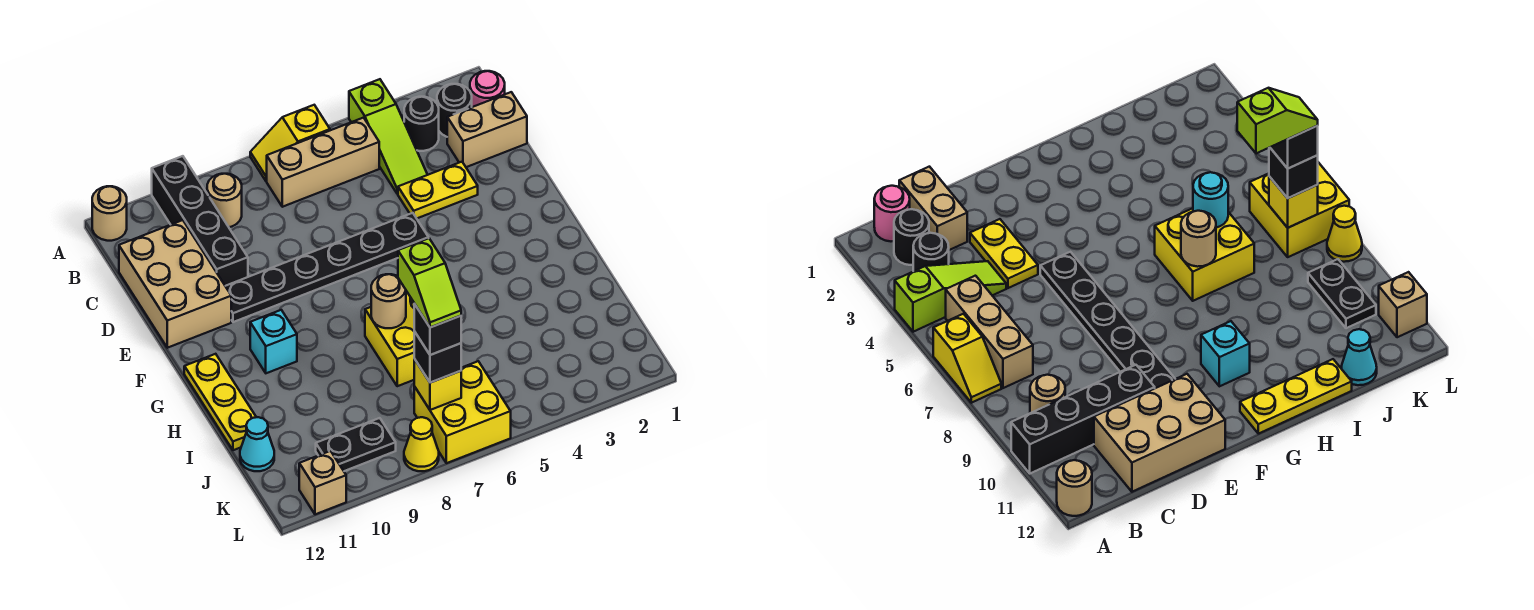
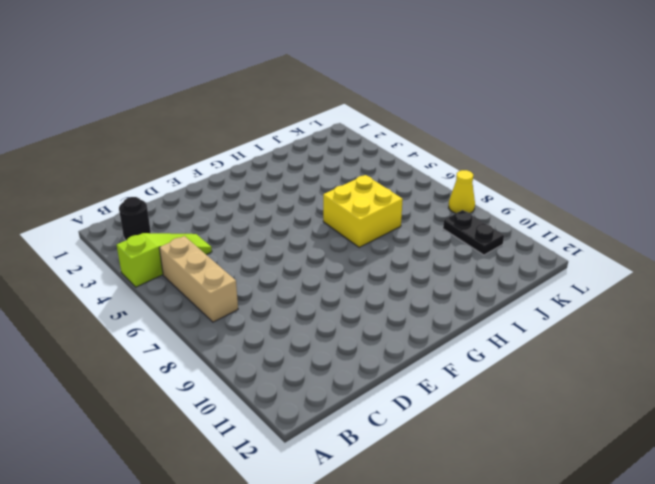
none -> yellow 1x2 slope [250,105,330,181]
none -> black 1x4 brick [152,156,248,286]
none -> tan 1x1 round brick [92,186,127,241]

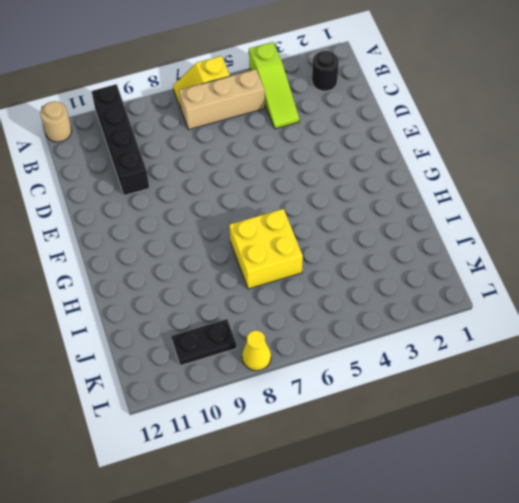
none -> pink 1x1 round brick [470,71,505,107]
none -> black 1x1 round brick [404,97,439,151]
none -> tan 1x1 round brick [207,174,242,227]

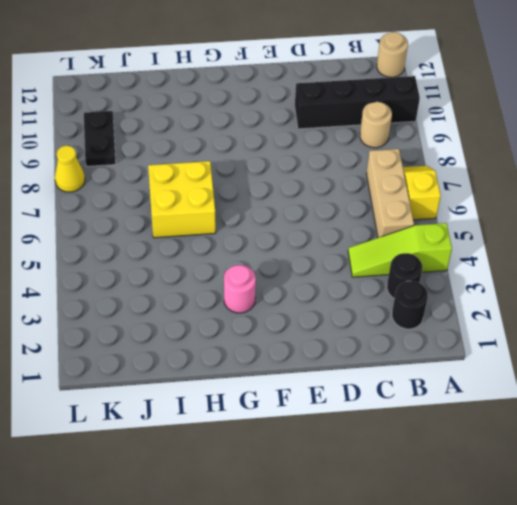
pink 1x1 round brick [224,265,256,313] -> pink 1x1 round brick moved to [470,71,505,107]
none -> tan 1x2 brick [447,92,527,167]
none -> tan 2x3 brick [119,220,231,348]
none -> yellow 1x2 plate [398,162,478,218]

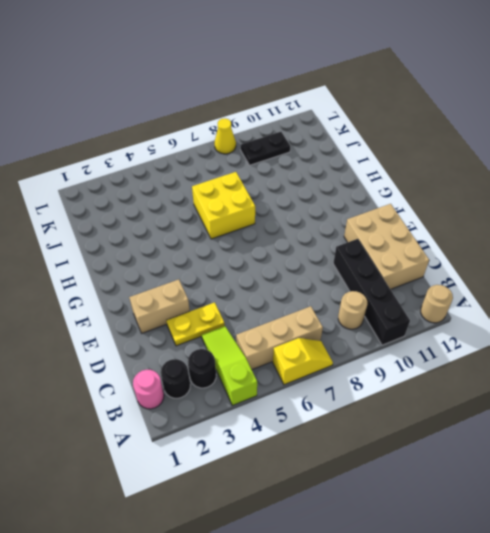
tan 1x2 brick [129,280,190,333] -> tan 1x2 brick moved to [447,92,527,167]
none -> black 1x6 plate [226,213,429,322]
none -> cyan 1x1 brick [250,310,297,373]
none -> yellow 1x3 plate [184,354,256,450]

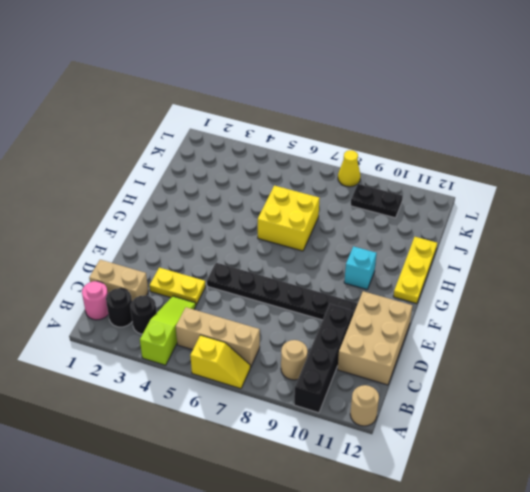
none -> cyan 1x1 cone [240,417,274,471]
none -> yellow 2x2 brick [414,361,511,463]
none -> tan 1x1 brick [299,451,346,514]

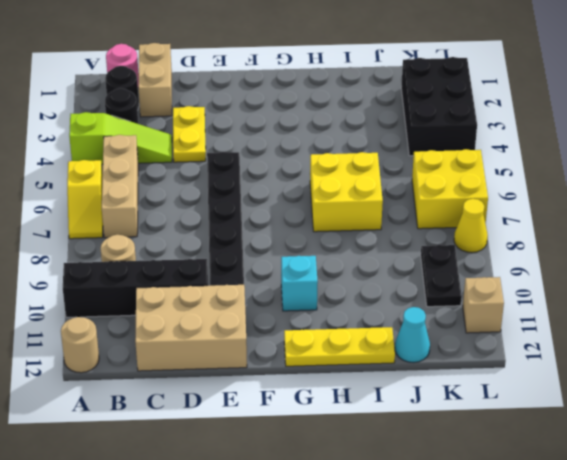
black 2x3 brick [401,57,477,156] -> none
none -> tan 1x1 round brick [371,274,406,328]
none -> cyan 1x1 round brick [1193,172,1228,228]
none -> yellow 1x1 brick [414,359,461,410]

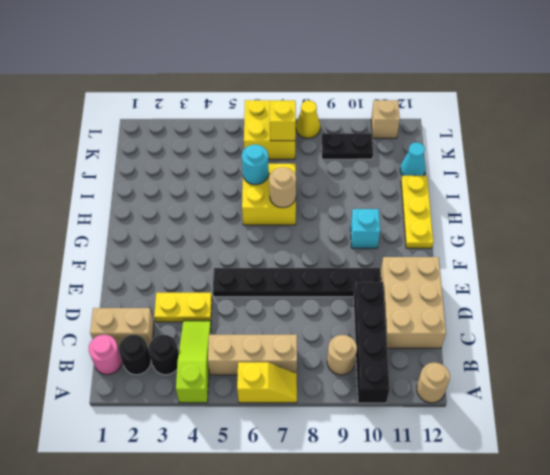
none -> black 1x1 brick [414,331,461,383]
none -> black 1x1 brick [414,304,461,355]
none -> lime 1x2 slope [398,238,461,328]

